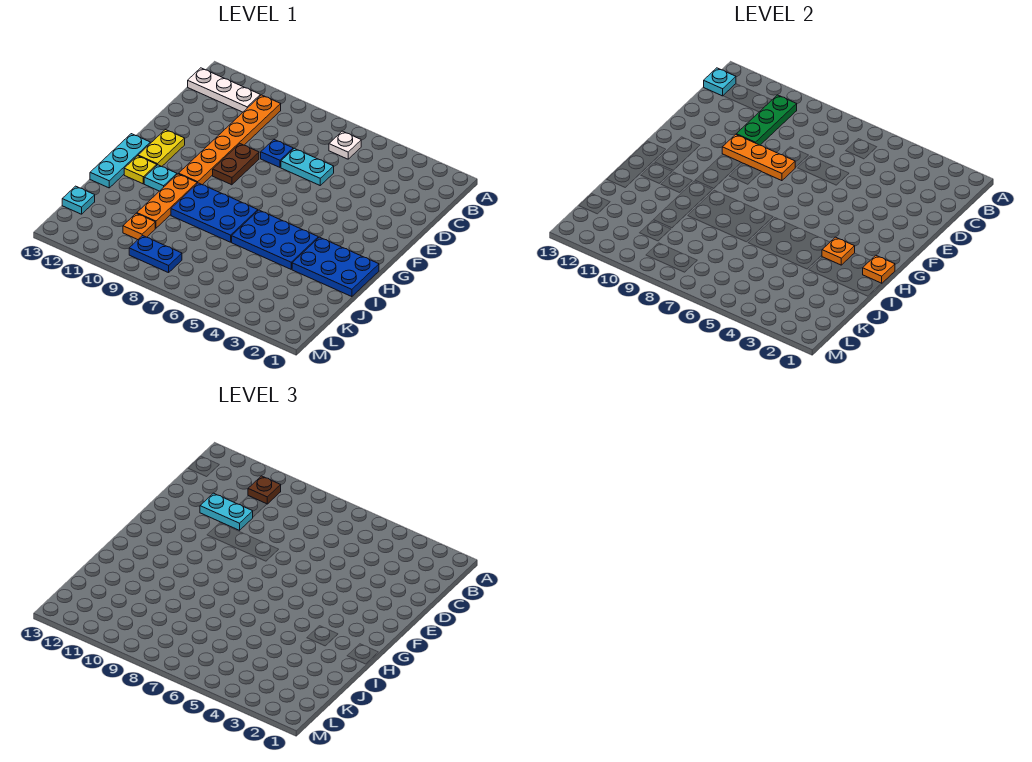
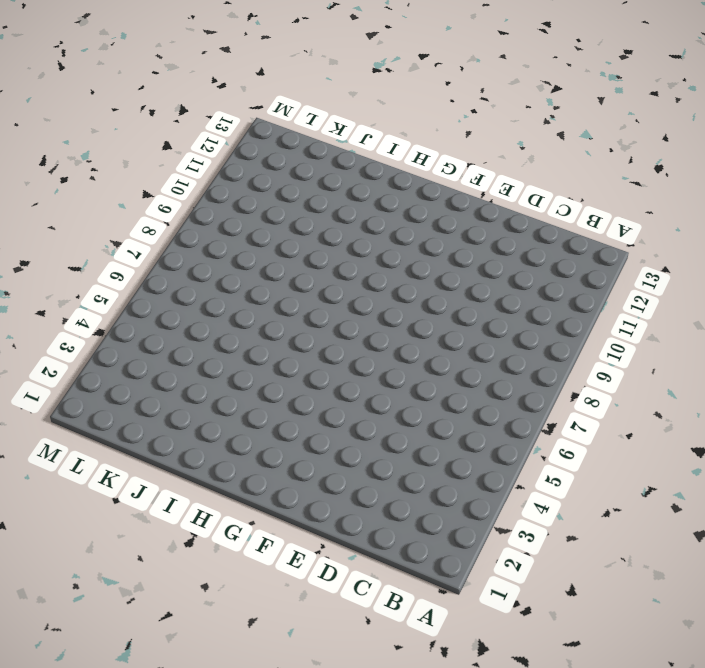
none -> white 1x1 plate [329,131,361,159]
none -> orange 1x6 plate [179,95,281,185]
none -> white 1x3 plate [188,68,260,112]

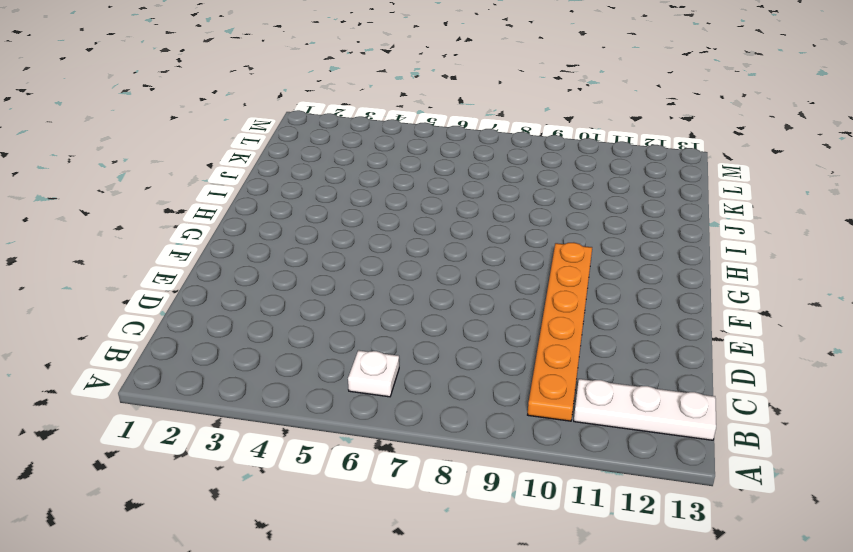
none -> cyan 1x2 plate [281,148,334,185]
none -> blue 1x1 plate [261,140,293,167]
none -> brown 1x2 plate [213,144,259,185]

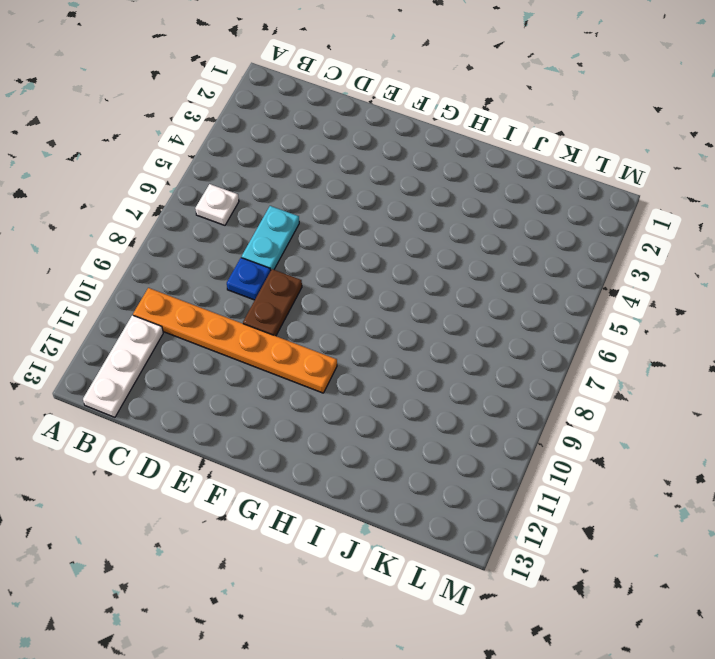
brown 1x2 plate [243,269,302,336] -> brown 1x2 plate turned to [213,144,259,185]
none -> yellow 1x2 plate [138,129,185,167]
none -> cyan 1x3 plate [90,134,150,188]
none -> blue 2x3 plate [292,237,379,297]

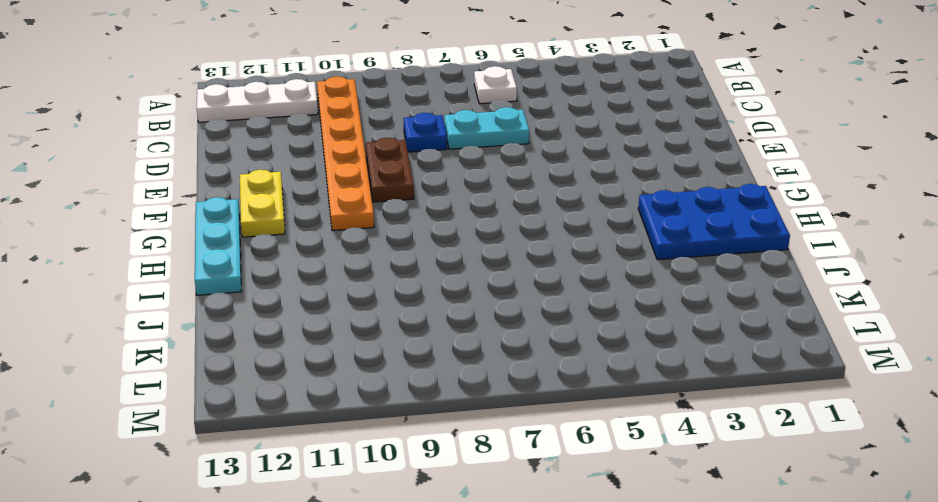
none -> blue 2x3 plate [232,210,318,269]
none -> blue 2x3 plate [171,183,258,242]
none -> orange 1x3 plate [137,174,197,228]

